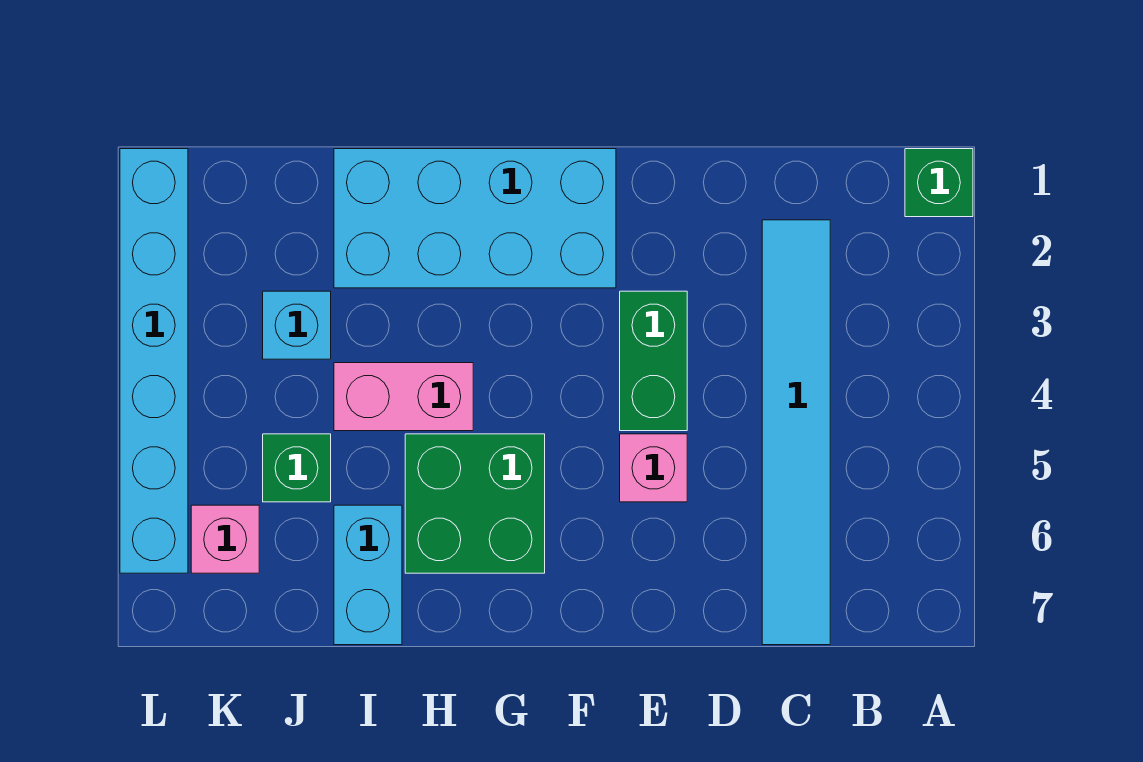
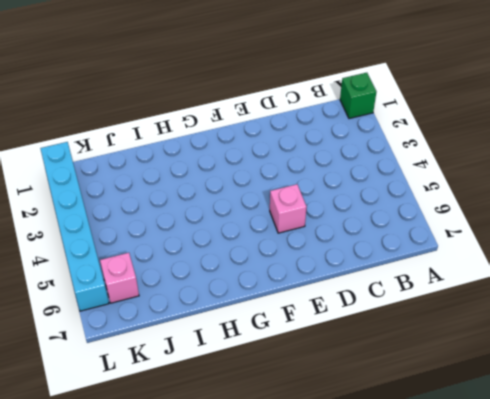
none -> cyan 1x6 tile [762,220,830,645]
none -> green 1x2 brick [620,291,687,431]
none -> cyan 2x4 brick [334,149,616,288]

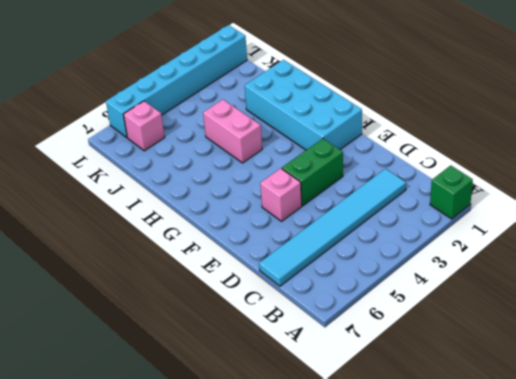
none -> green 2x2 brick [405,434,545,573]
none -> cyan 1x2 brick [334,505,402,645]
none -> cyan 1x1 brick [263,291,331,359]

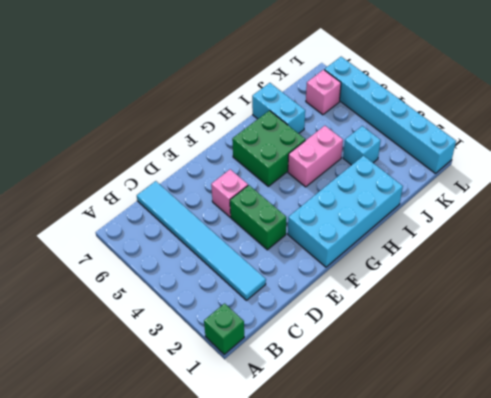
none -> green 1x1 brick [263,434,331,502]

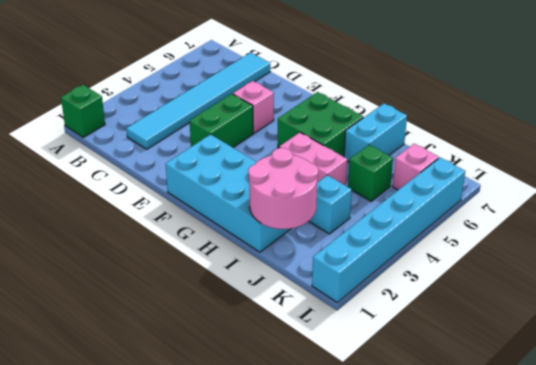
pink 2x2 round brick [248,148,318,229] -> none

